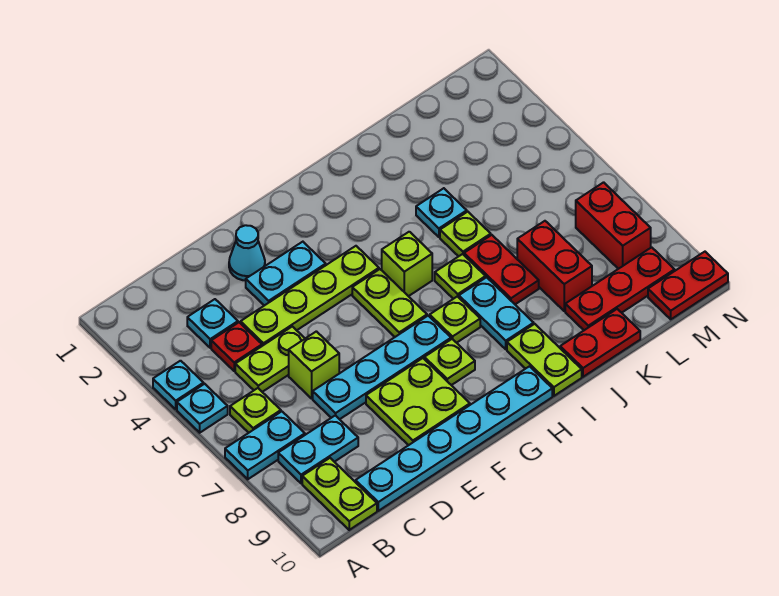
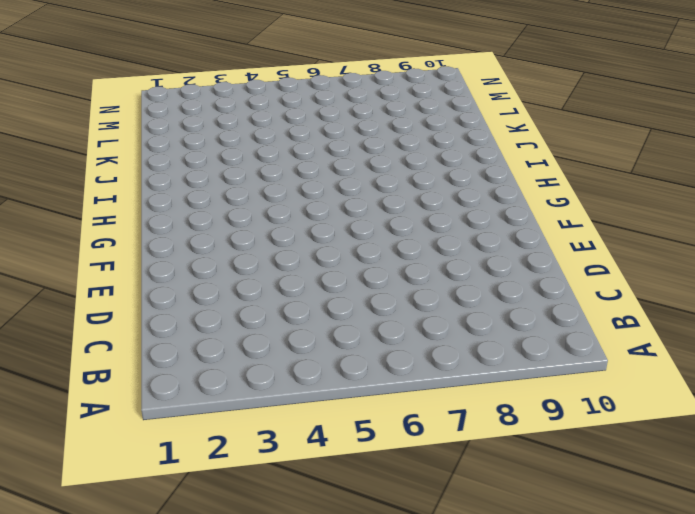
none -> cyan 1x1 plate [153,361,204,409]
none -> cyan 1x1 plate [177,384,228,433]
none -> cyan 1x2 plate [225,411,305,479]
none -> lime 1x1 plate [230,388,281,433]

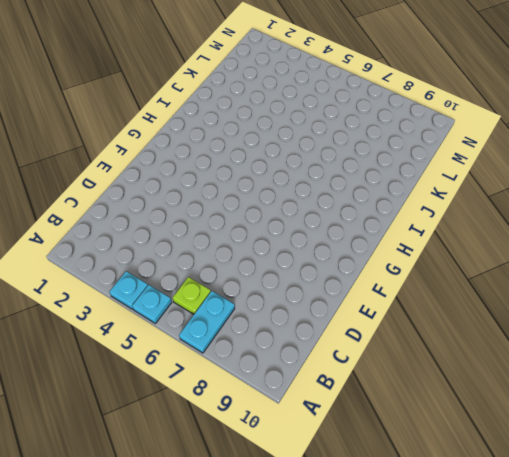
none -> cyan 1x2 plate [278,415,358,483]
none -> lime 1x2 plate [302,458,377,530]
none -> cyan 1x1 plate [187,299,238,348]
none -> red 1x1 plate [211,322,262,371]

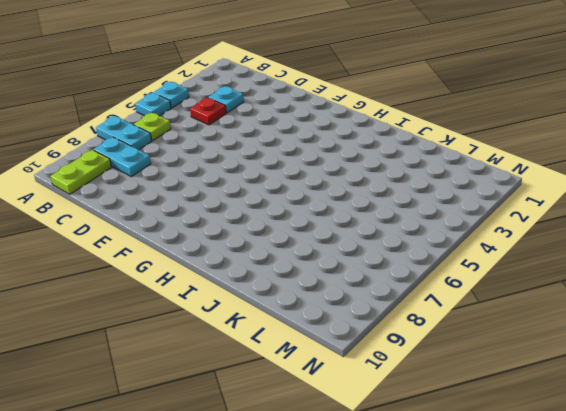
none -> lime 1x2 plate [235,326,305,392]
none -> cyan 1x6 plate [356,366,552,511]
none -> lime 1x4 plate [241,246,379,346]
none -> lime 1x1 brick [289,331,339,399]

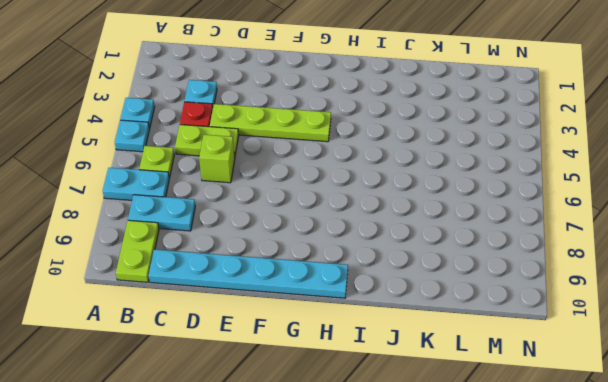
none -> cyan 1x4 plate [313,316,451,419]
none -> cyan 1x1 cone [229,225,265,280]
none -> cyan 1x2 plate [246,242,326,306]
none -> lime 2x2 plate [366,358,470,445]

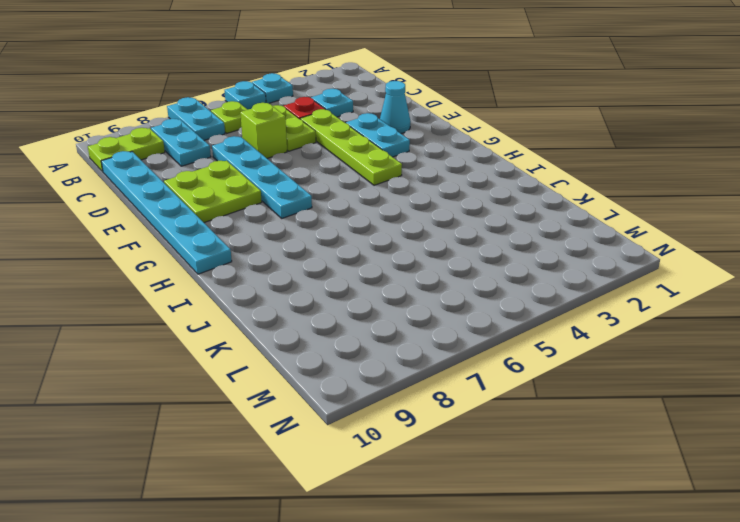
none -> lime 1x2 plate [352,269,427,337]
none -> lime 1x1 plate [424,339,475,385]
none -> lime 1x1 brick [382,232,432,296]
none -> lime 1x1 plate [430,296,480,343]

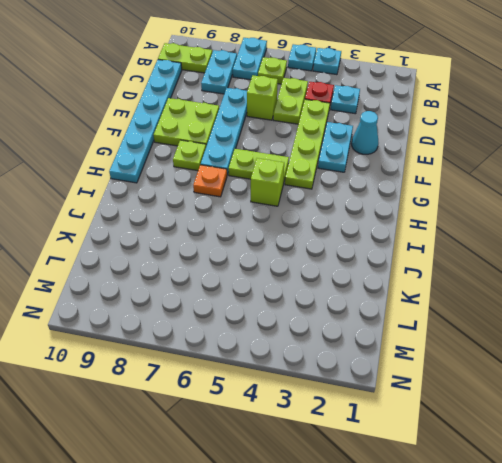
orange 1x1 plate [193,165,227,197] -> lime 1x1 plate [430,296,480,343]
none -> lime 1x1 plate [435,254,486,299]
none -> cyan 1x2 plate [459,277,534,349]
none -> lime 1x2 plate [507,324,582,396]
none -> cyan 1x1 plate [416,188,467,237]

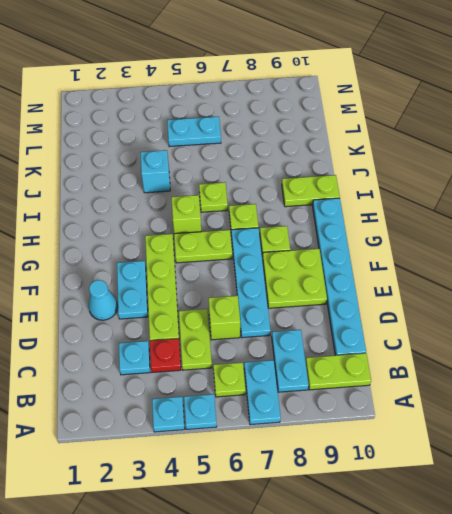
cyan 1x1 brick [140,150,170,193] -> cyan 1x1 plate [416,188,467,237]
cyan 1x2 plate [167,117,221,147] -> cyan 1x2 plate moved to [459,277,534,349]
none -> lime 1x1 plate [440,212,491,256]
none -> red 1x2 plate [464,235,539,304]
none -> red 1x2 plate [560,309,640,377]
none -> red 1x2 brick [517,221,592,311]

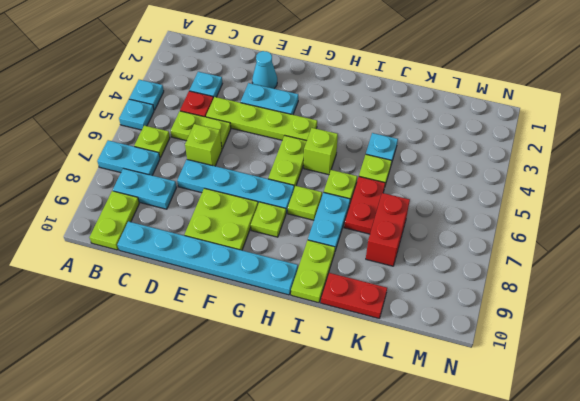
none -> red 1x3 plate [565,247,675,330]
none -> red 1x2 brick [576,182,651,269]
none -> red 1x2 plate [648,252,728,319]

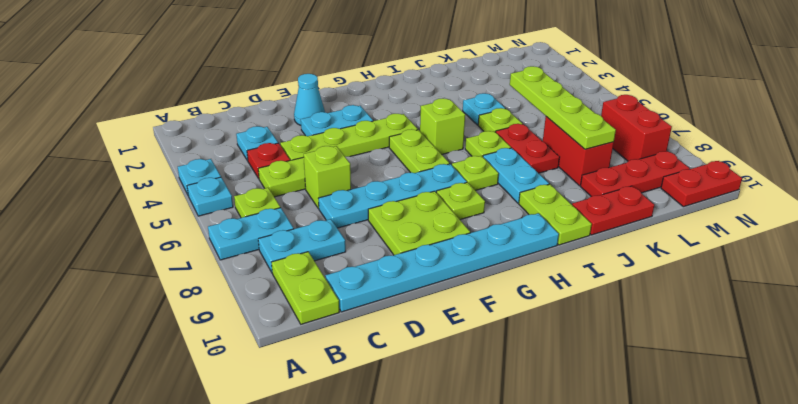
lime 1x4 plate [510,66,616,149] -> none

